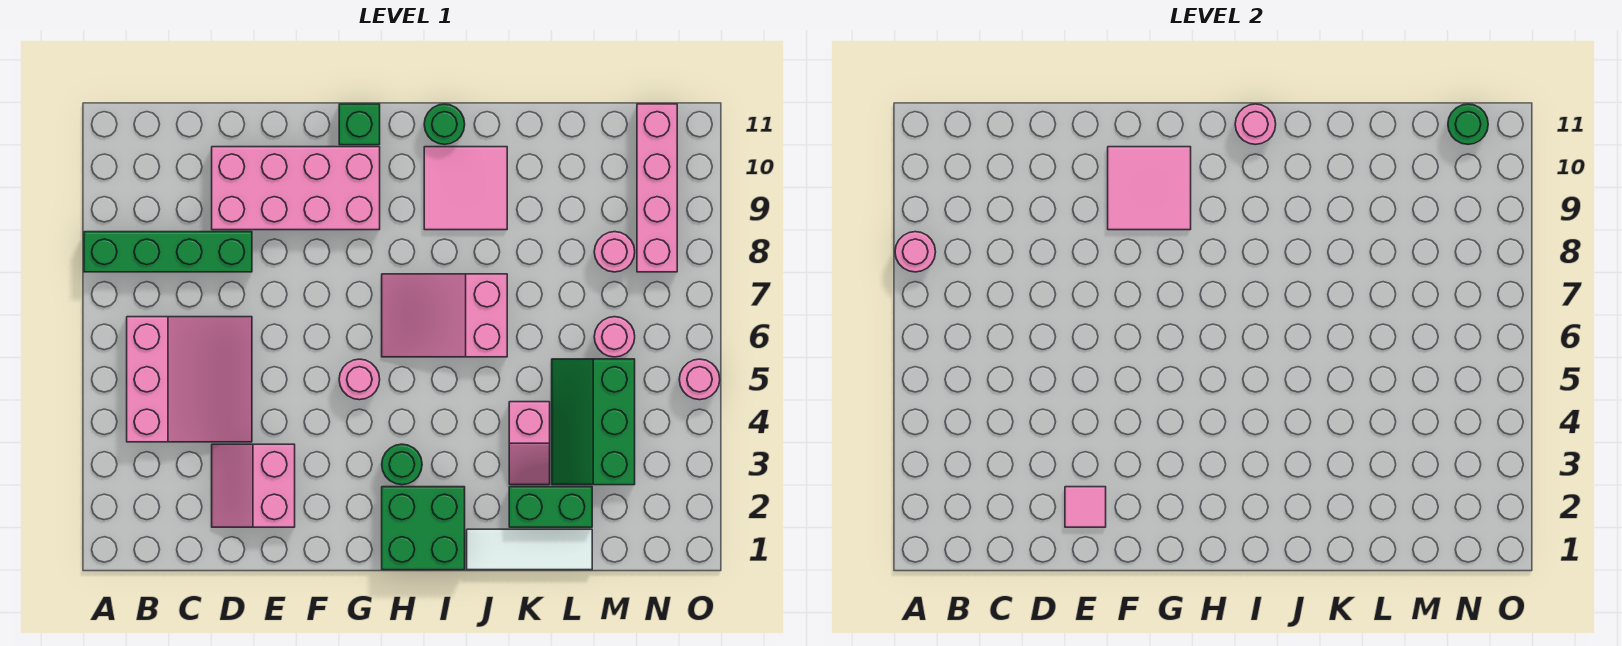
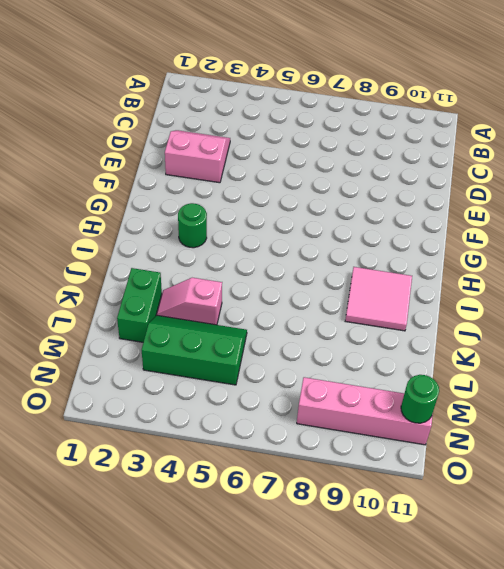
none -> green 1x4 brick [84,232,252,272]
none -> pink 3x3 slope [127,317,252,442]
none -> pink 2x4 brick [212,147,380,230]

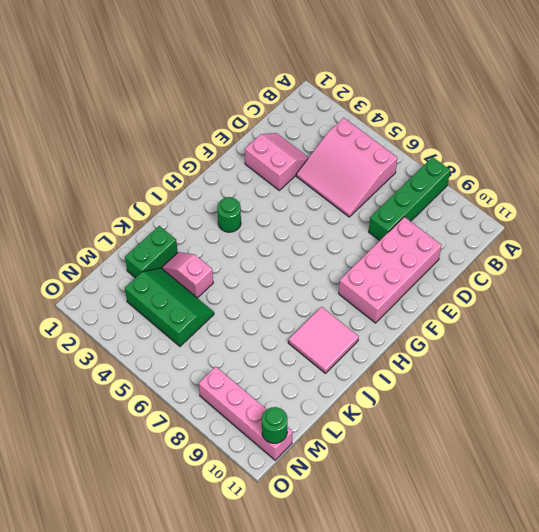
none -> pink 1x1 round brick [339,359,380,400]
none -> green 1x1 brick [339,104,380,145]
none -> green 2x2 brick [382,487,465,570]

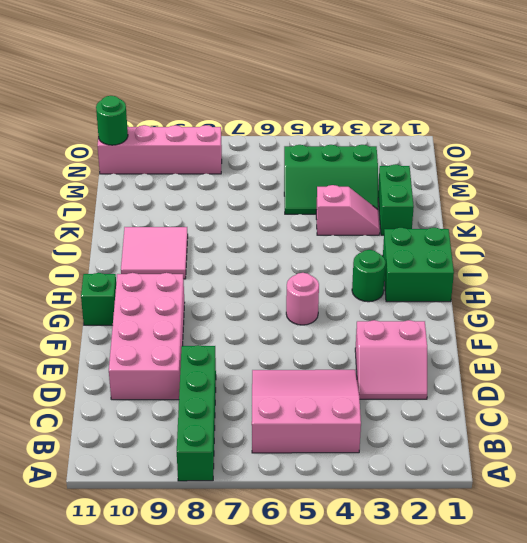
none -> pink 2x3 slope [382,274,507,357]
none -> green 1x1 round brick [424,104,465,144]
none -> white 1x3 tile [467,529,592,570]

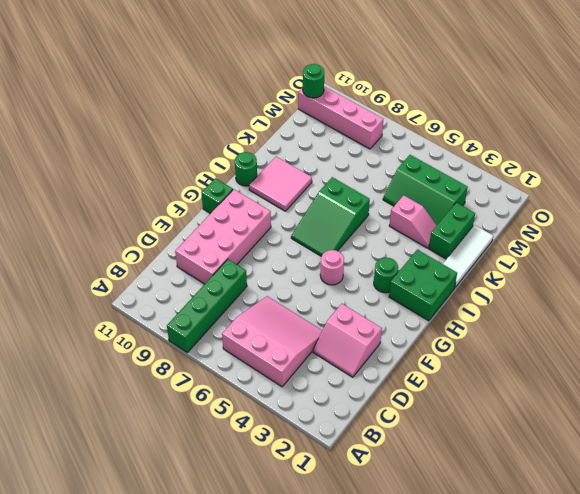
green 2x3 slope [291,177,370,256] -> pink 2x3 slope [382,274,507,357]
none -> pink 1x1 round brick [594,317,635,357]
none -> pink 1x1 round brick [594,232,635,272]
none -> pink 1x1 round brick [679,359,720,400]

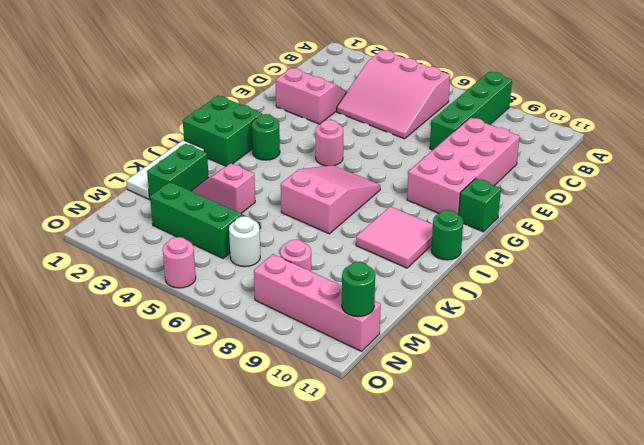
white 1x1 round brick [229,216,260,267] -> pink 1x1 round brick [594,317,635,357]
none -> pink 1x1 round brick [895,232,936,272]
none -> pink 1x1 tile [1065,487,1106,527]
none -> pink 2x2 tile [1108,147,1191,230]

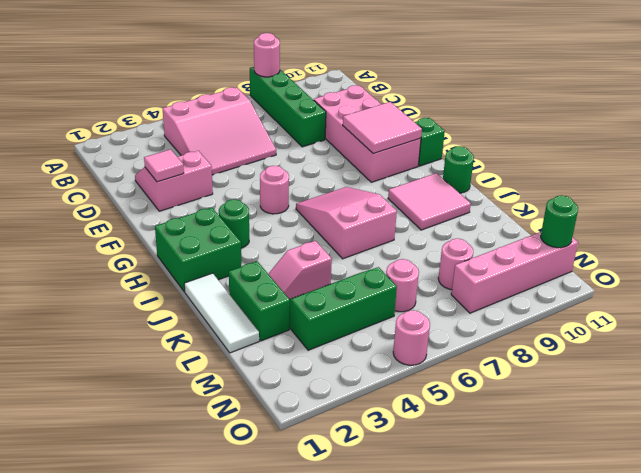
none -> pink 1x1 round brick [1235,104,1276,144]

